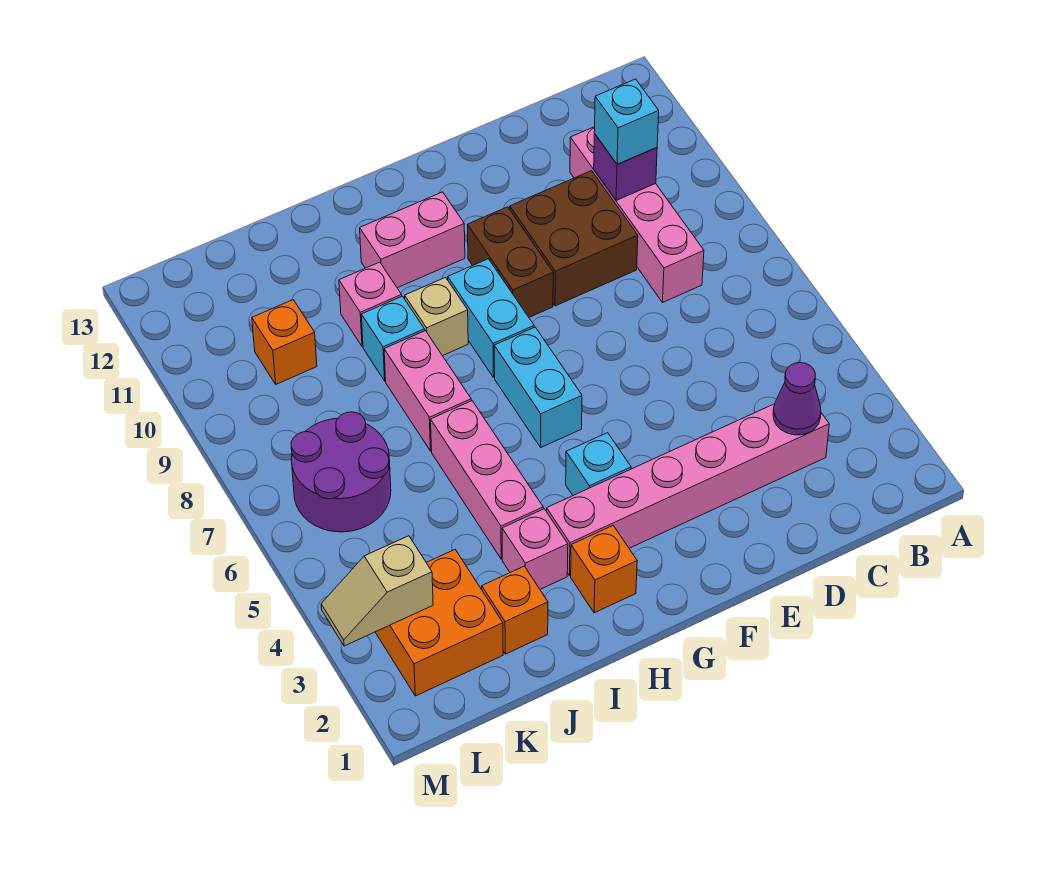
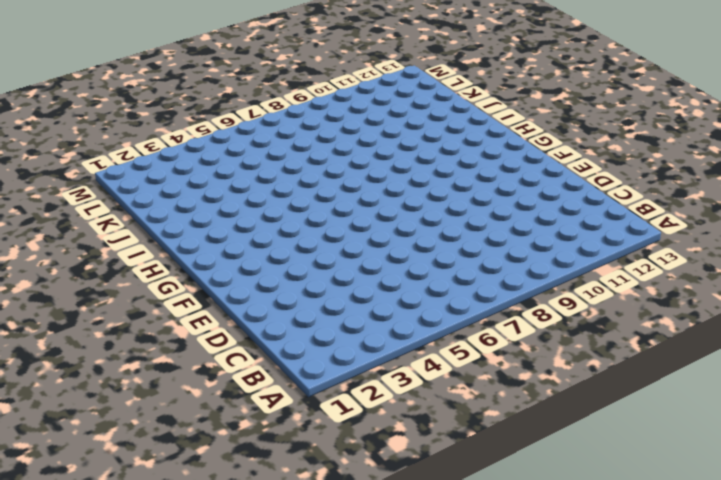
none -> pink 1x6 brick [547,404,829,576]
none -> pink 1x4 brick [570,127,704,302]
none -> brown 2x2 brick [510,171,638,306]

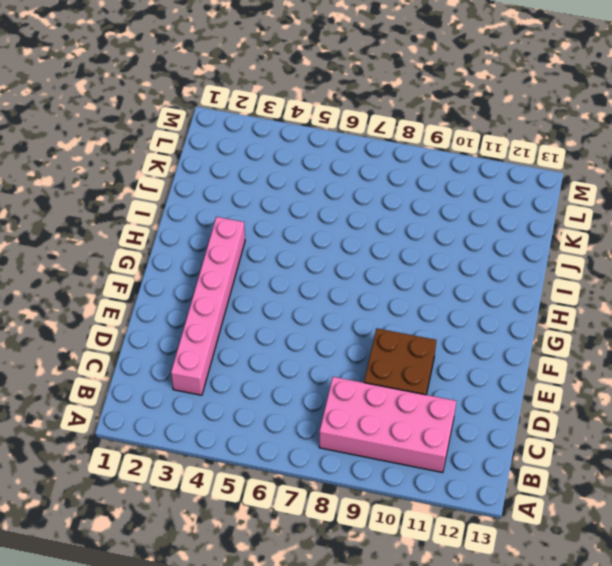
pink 2x4 brick [319,377,456,473] -> pink 1x4 brick [570,127,704,302]
none -> brown 1x2 brick [468,207,553,317]
none -> cyan 1x1 brick [566,433,631,495]
none -> cyan 1x2 brick [494,327,582,447]

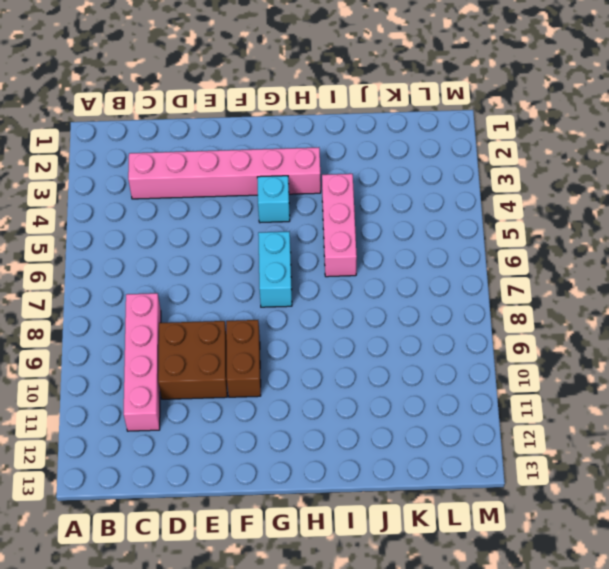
none -> cyan 1x2 brick [448,259,534,377]
none -> pink 1x2 brick [360,192,465,288]
none -> orange 1x1 brick [571,526,637,613]

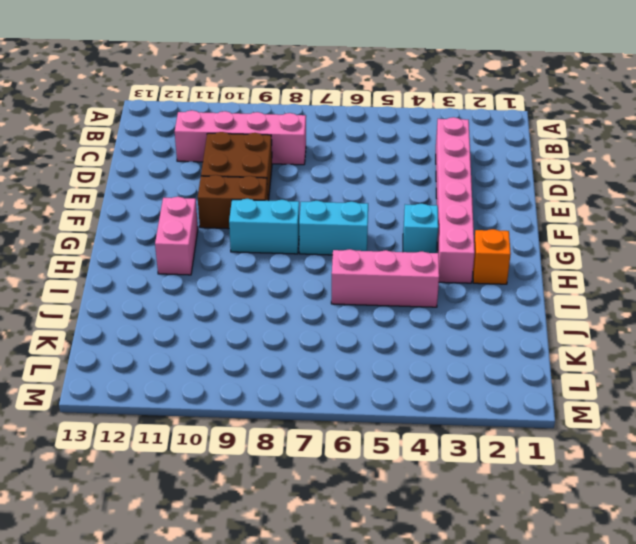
none -> tan 1x1 brick [405,278,468,356]
none -> pink 1x1 brick [502,509,568,589]
none -> pink 1x2 brick [384,331,471,451]

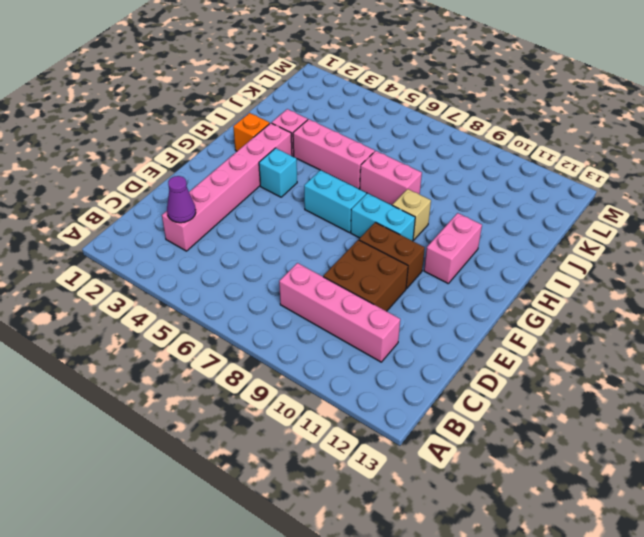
none -> cyan 1x1 brick [361,296,425,381]
none -> pink 1x1 brick [339,262,402,347]
none -> orange 1x1 brick [482,566,548,654]

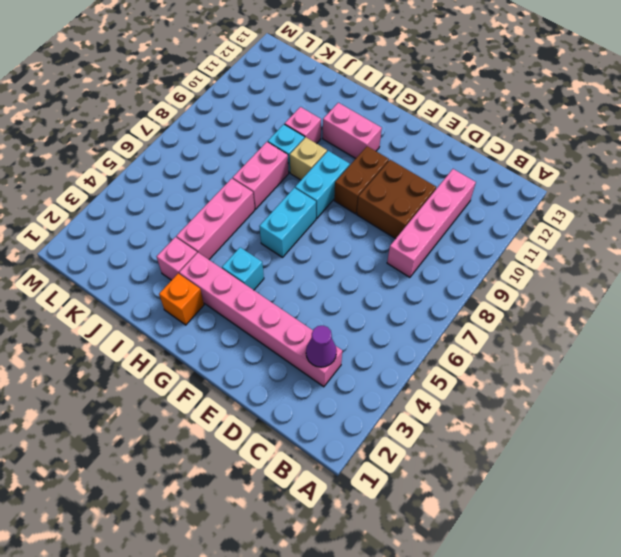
none -> orange 1x1 brick [482,566,548,654]
none -> orange 2x2 brick [375,550,503,696]
none -> purple 2x2 round brick [291,412,391,532]

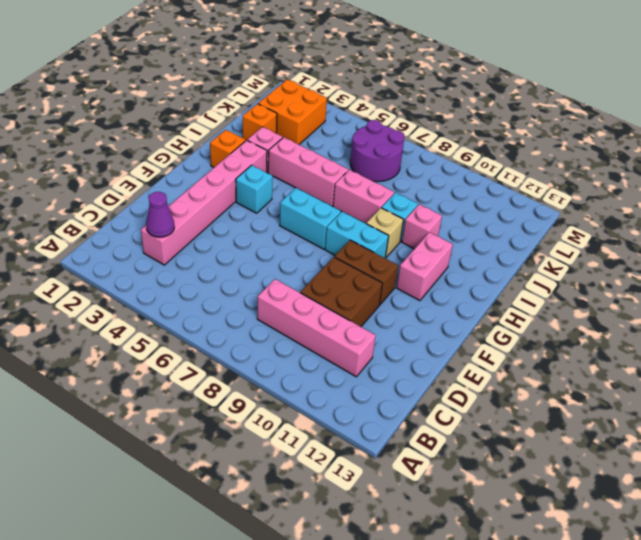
none -> orange 1x1 brick [252,300,317,384]
none -> purple 1x1 brick [594,134,657,200]
none -> tan 1x2 slope [321,536,433,646]

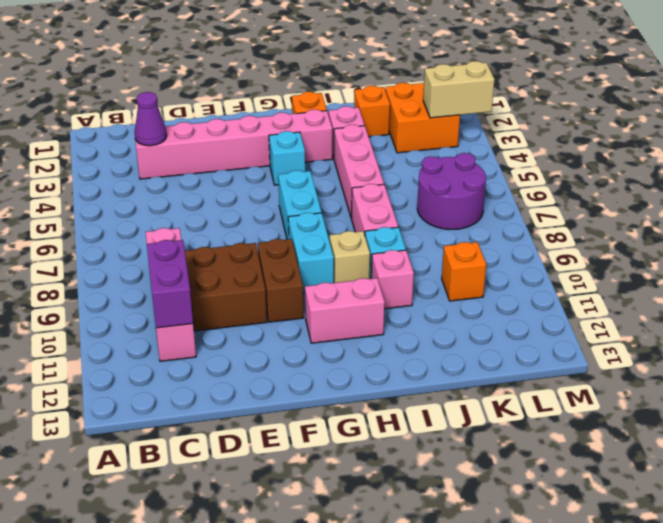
purple 1x2 brick [147,240,193,328] -> purple 1x1 brick [594,134,657,200]
tan 1x2 brick [423,61,495,118] -> tan 1x2 slope [321,536,433,646]
none -> cyan 1x1 brick [594,79,659,164]

